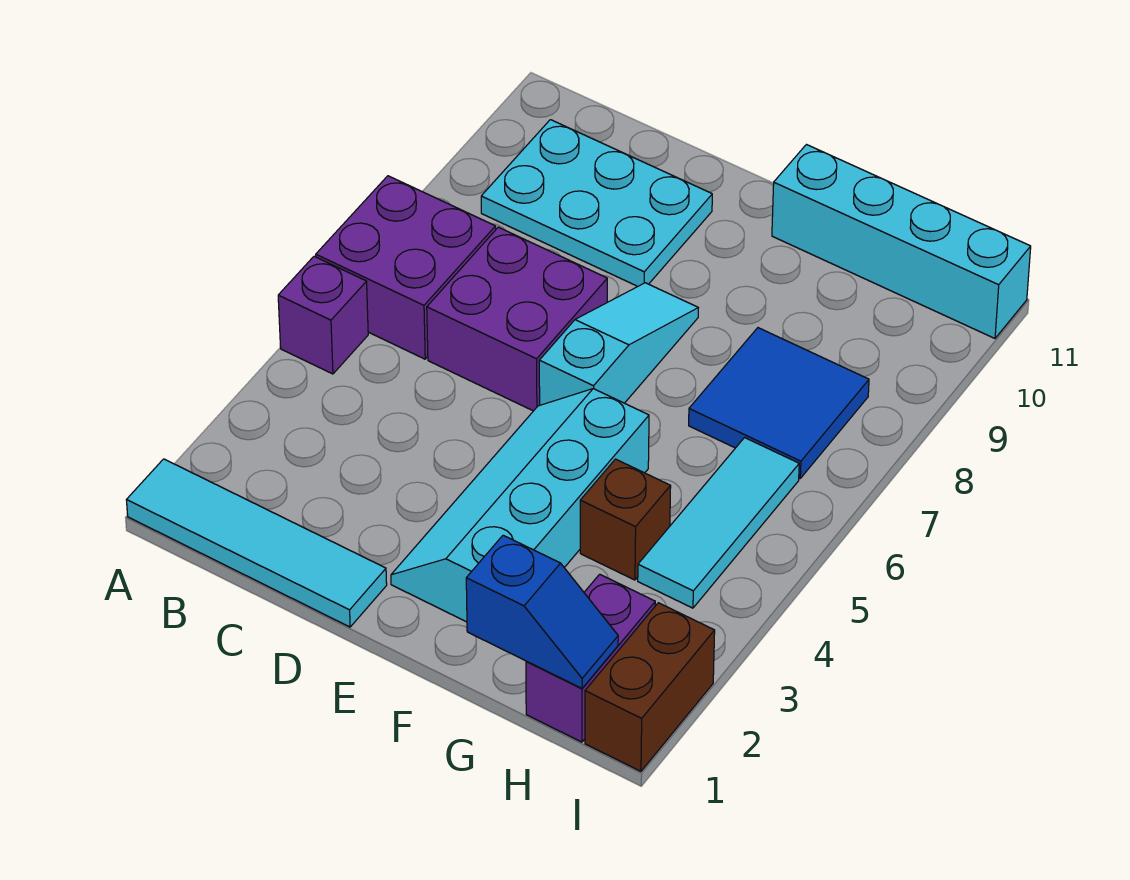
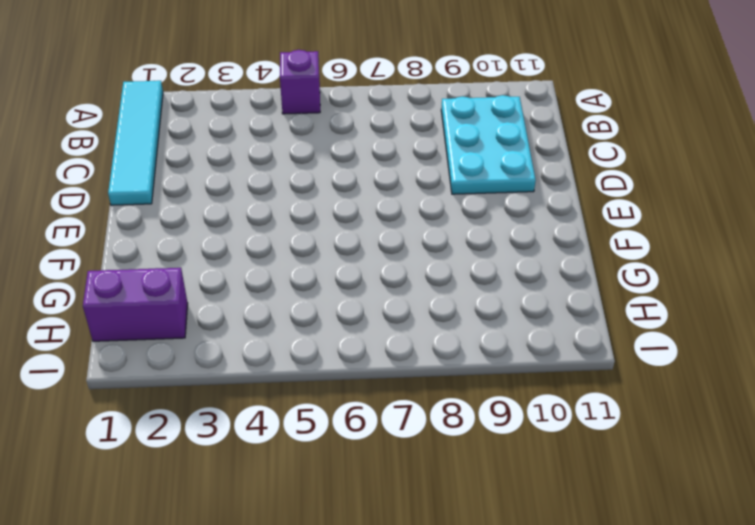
none -> purple 2x2 brick [316,176,496,359]
none -> purple 2x2 brick [427,227,607,411]
none -> cyan 2x4 slope [391,389,649,622]

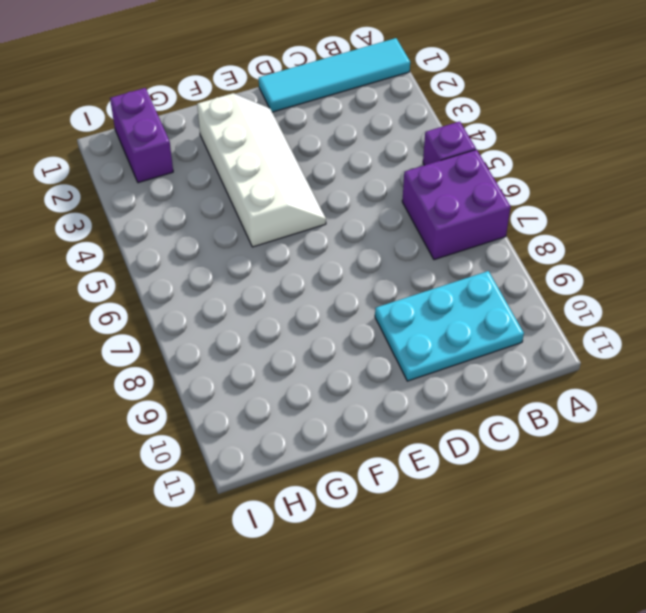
white 2x4 slope [197,93,326,247] -> cyan 2x4 slope [391,389,649,622]
none -> purple 2x2 brick [427,227,607,411]
none -> cyan 1x3 slope [539,283,698,405]
none -> cyan 1x4 brick [772,145,1031,338]

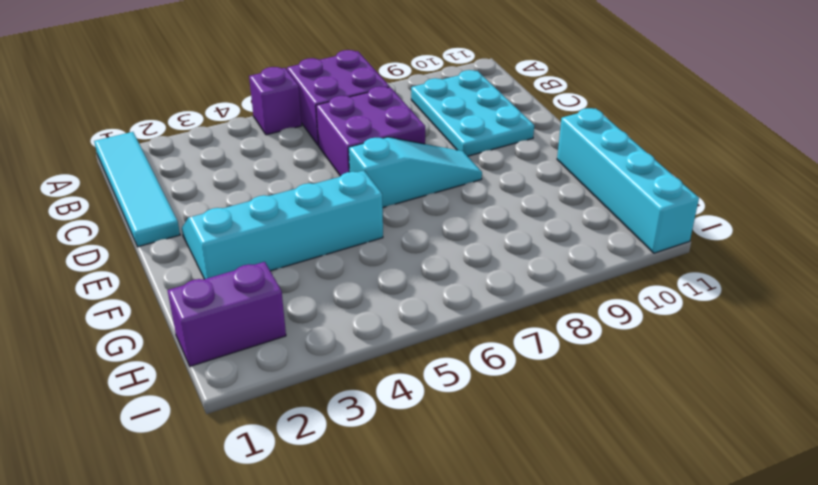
none -> brown 1x1 brick [580,459,671,580]
none -> blue 2x2 tile [689,328,869,478]
none -> cyan 1x3 tile [638,438,799,608]

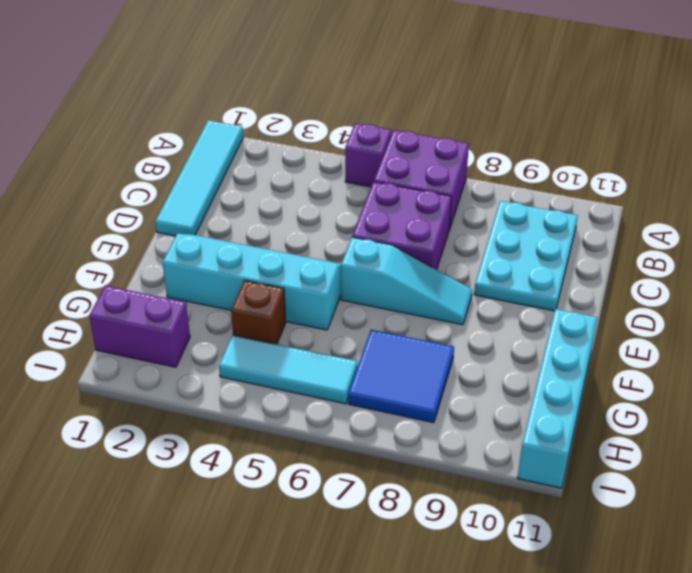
none -> brown 1x2 brick [585,603,715,771]
none -> blue 1x2 slope [466,535,618,688]

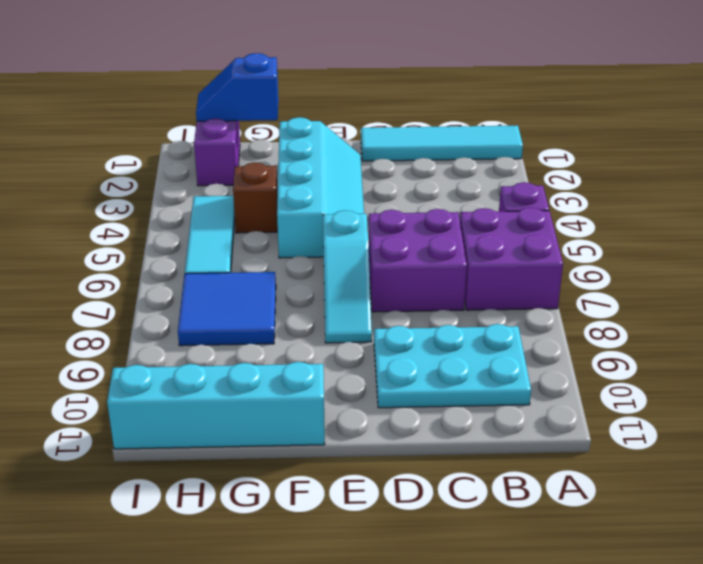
none -> brown 1x2 brick [585,603,715,771]

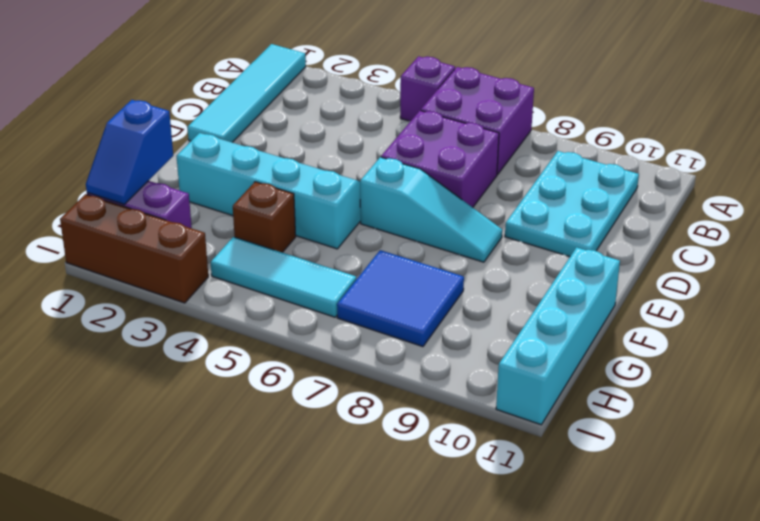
brown 1x3 brick [60,194,208,303] -> brown 1x2 brick [585,603,715,771]

